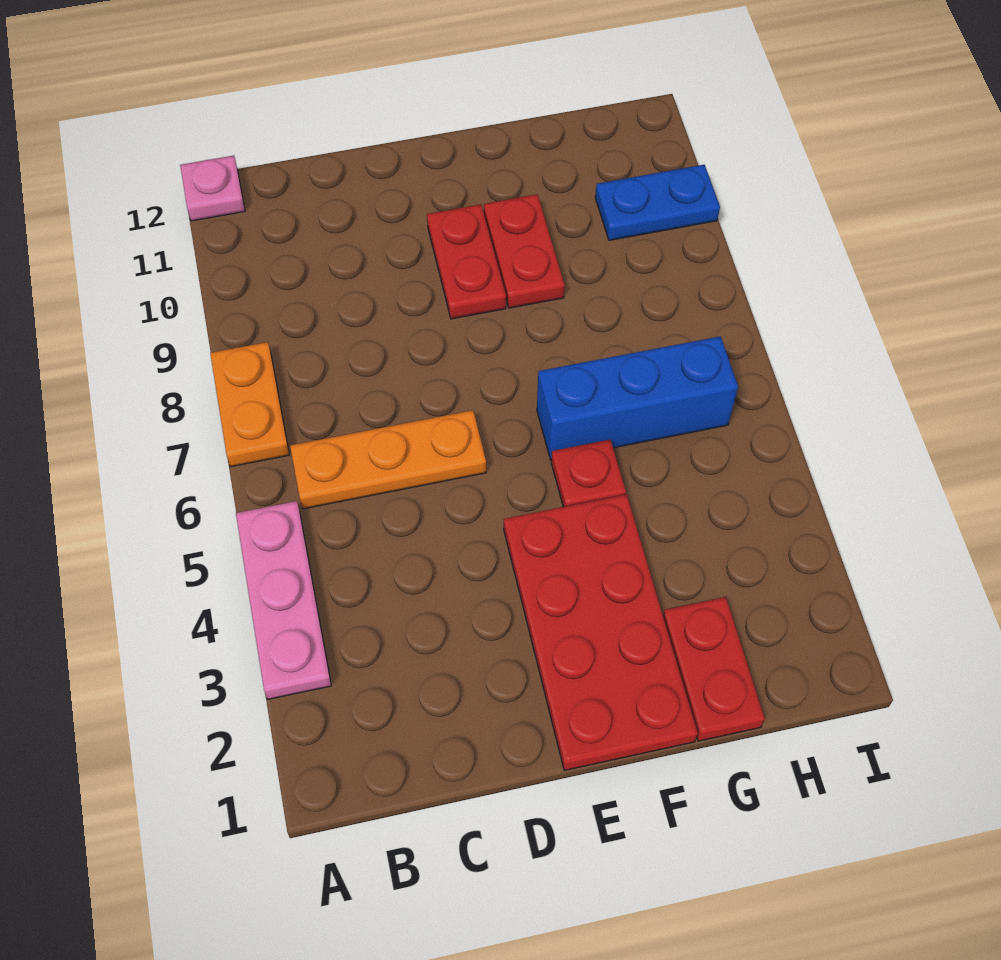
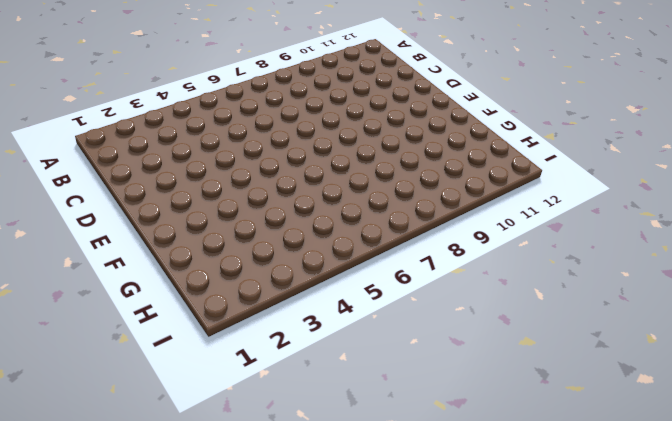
none -> pink 1x3 plate [236,501,331,699]
none -> orange 1x2 plate [210,342,289,467]

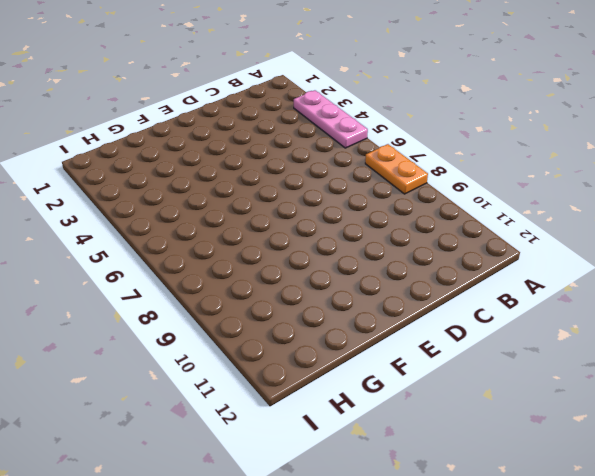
none -> pink 1x1 plate [180,156,245,221]
none -> orange 1x3 plate [290,410,486,509]

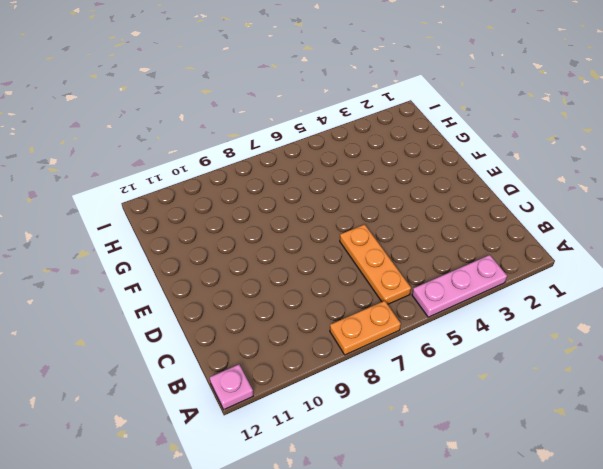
none -> red 2x4 plate [504,494,698,771]
none -> red 1x2 plate [427,204,506,319]

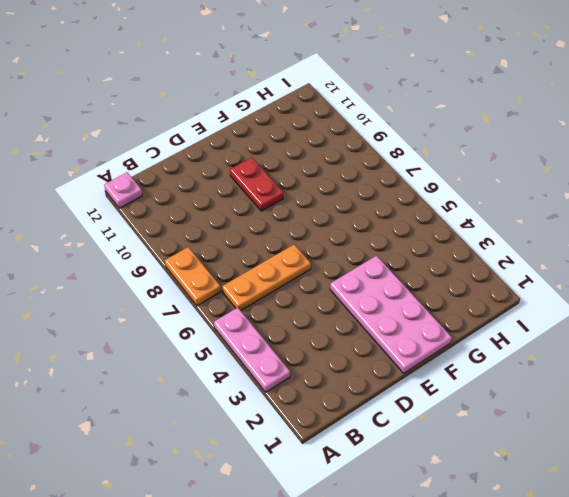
pink 2x4 plate [330,256,452,373] -> red 2x4 plate [504,494,698,771]
none -> red 1x1 plate [551,440,626,507]
none -> blue 1x3 brick [537,336,738,460]

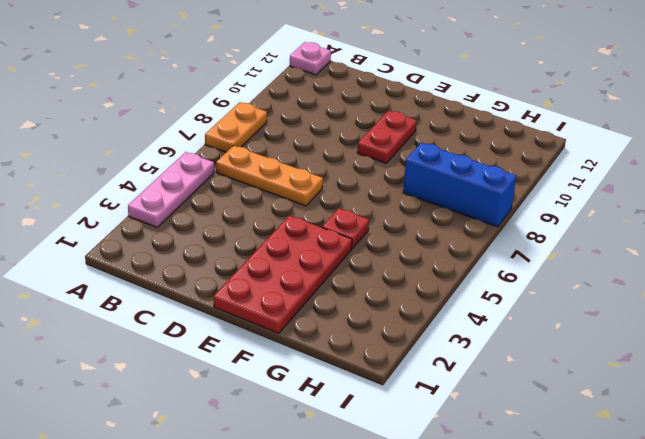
blue 1x3 brick [403,142,516,227] -> blue 1x3 brick moved to [537,336,738,460]
none -> red 1x2 plate [484,194,565,308]
none -> red 1x2 plate [663,597,765,741]

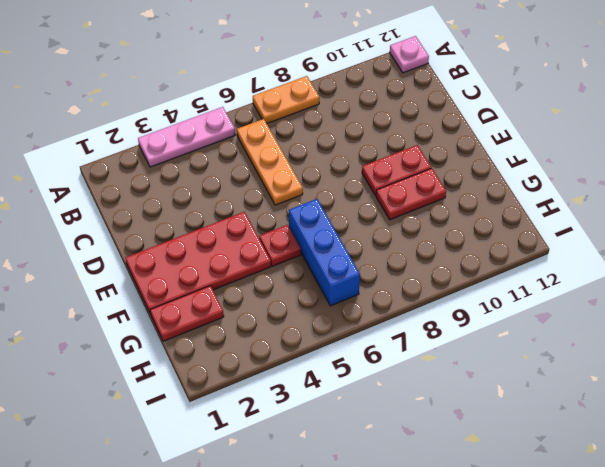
none -> blue 1x2 plate [595,165,720,240]

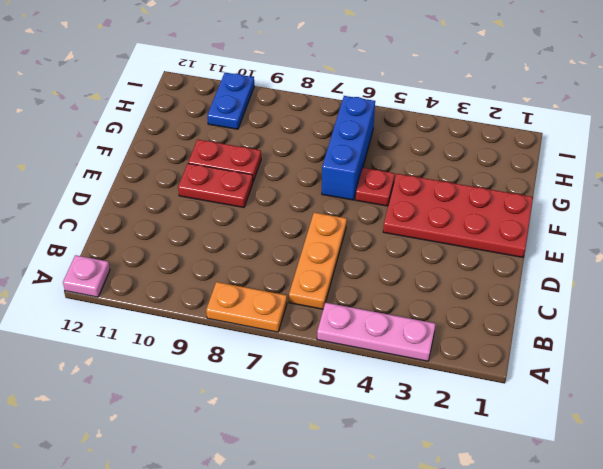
none -> red 1x2 plate [663,597,765,741]

